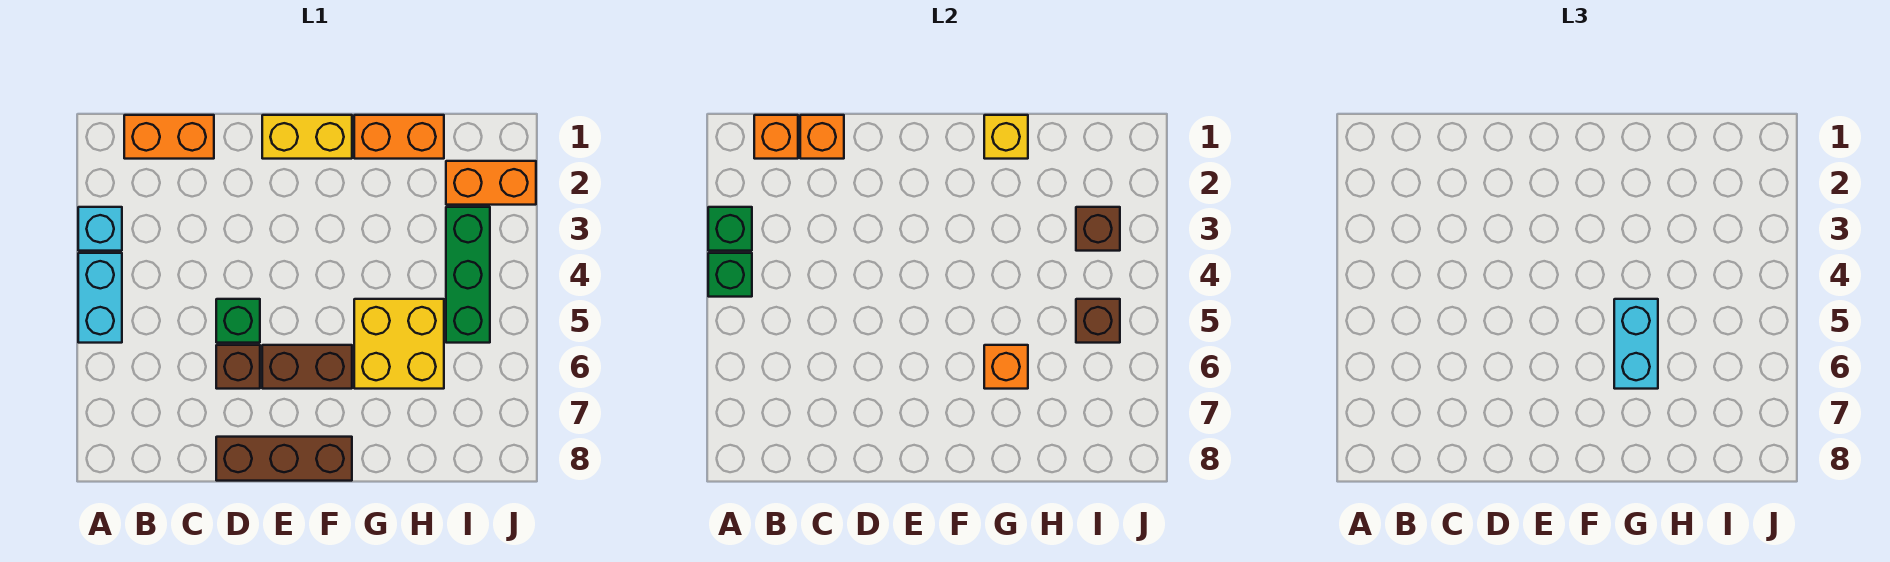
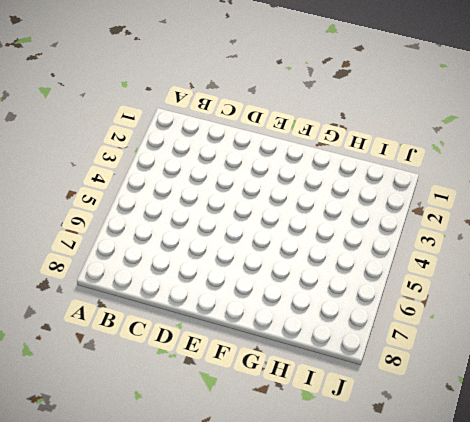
none -> cyan 1x1 brick [78,207,122,251]
none -> cyan 1x2 brick [78,253,122,343]
none -> orange 1x2 brick [124,115,214,159]

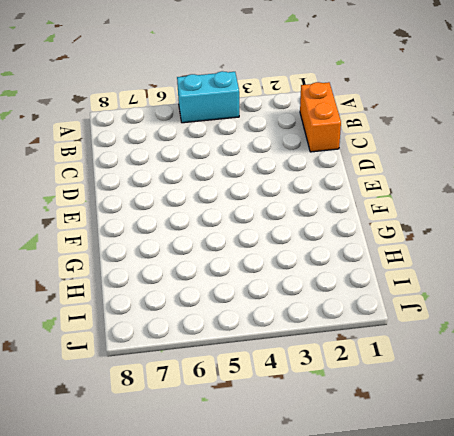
none -> cyan 1x1 brick [78,207,122,251]
none -> green 1x1 brick [216,299,260,343]
none -> brown 1x1 brick [216,345,260,389]

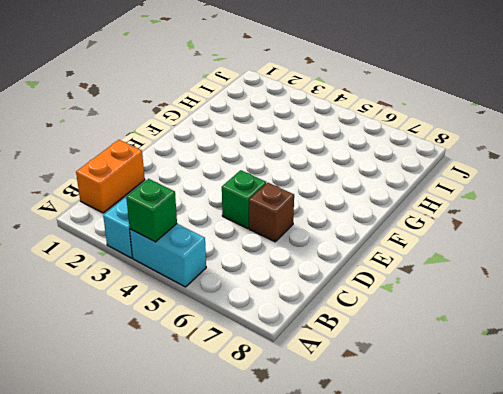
none -> brown 1x3 brick [216,437,352,481]
none -> yellow 1x2 brick [262,115,352,159]
none -> brown 1x2 brick [262,345,352,389]

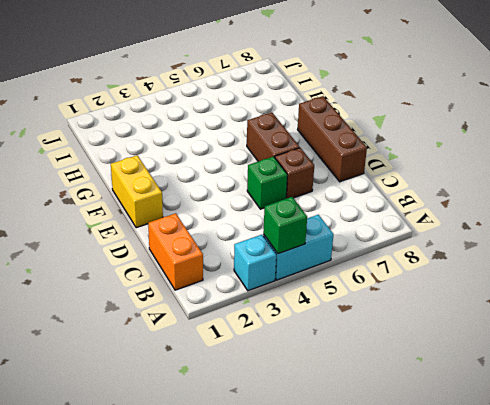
none -> orange 1x2 brick [354,115,444,159]
none -> yellow 2x2 brick [354,299,444,389]
none -> orange 1x2 brick [446,161,536,205]

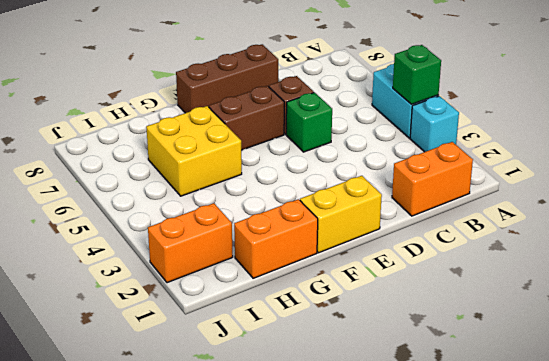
none -> green 1x3 brick [446,207,490,343]
none -> green 1x1 brick [708,207,752,251]
none -> orange 1x1 brick [754,115,798,159]

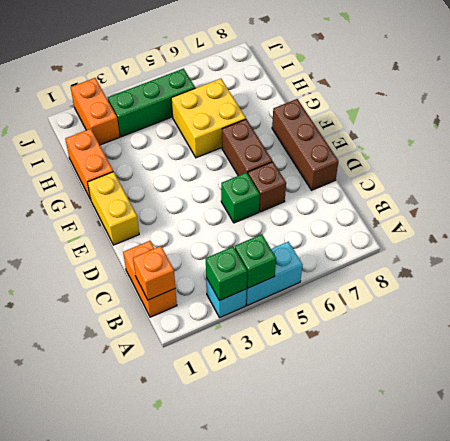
none -> orange 1x1 brick [800,115,844,159]
none -> yellow 1x1 brick [984,115,1028,159]
none -> orange 1x1 brick [984,345,1028,389]

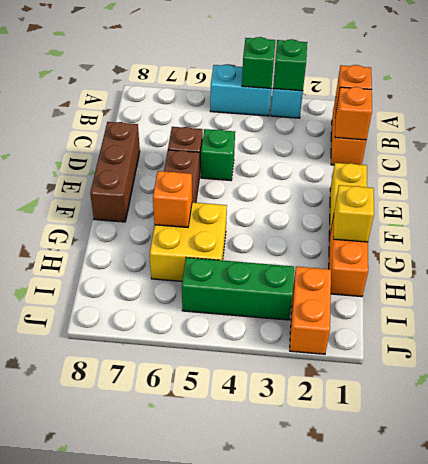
none -> brown 1x1 brick [1076,207,1120,251]
none -> brown 1x1 brick [1076,299,1120,343]
none -> cyan 1x2 brick [1614,299,1658,389]

